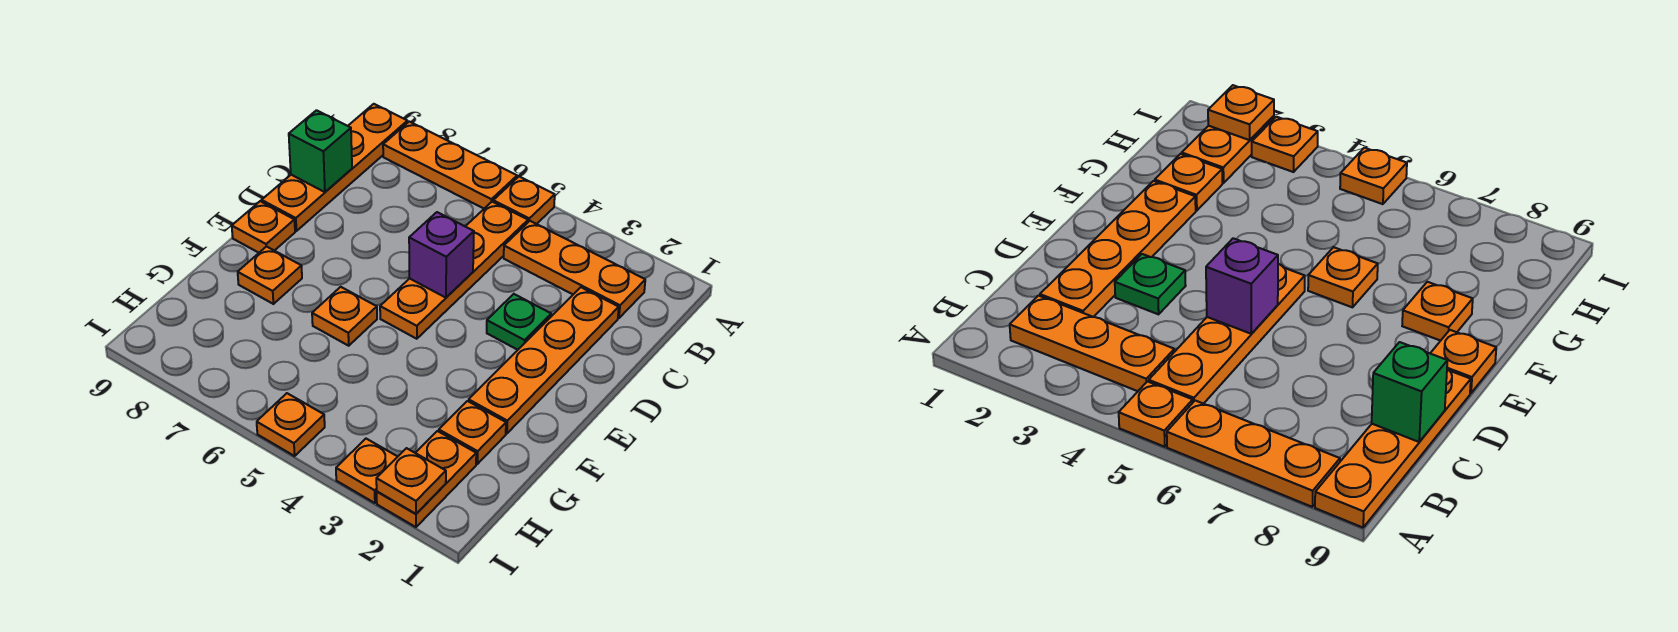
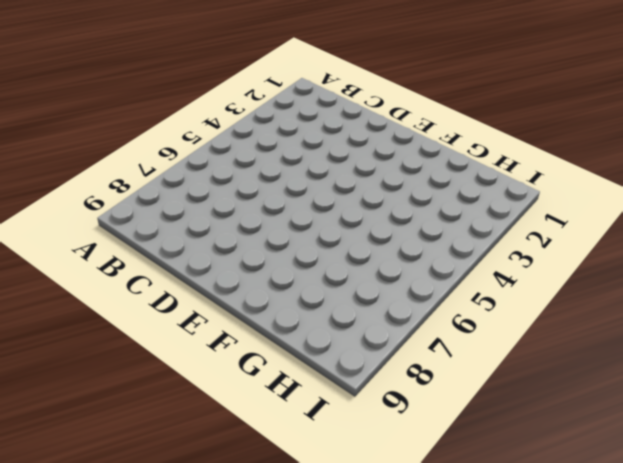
none -> orange 1x1 plate [493,177,555,224]
none -> orange 1x3 plate [383,122,517,208]
none -> orange 1x4 plate [262,104,407,231]

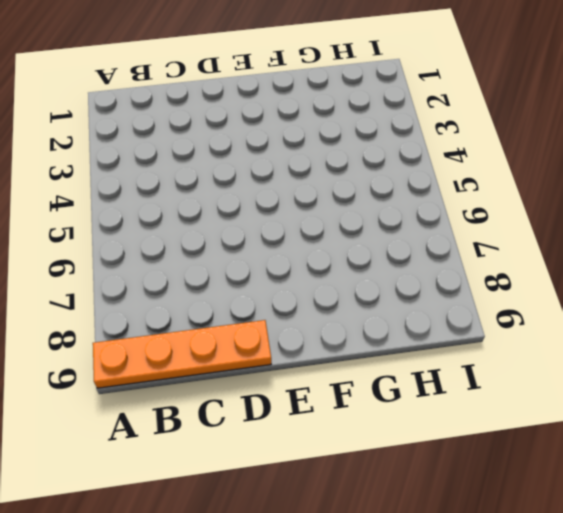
none -> orange 1x1 plate [493,177,555,224]
none -> orange 1x3 plate [383,122,517,208]
none -> orange 1x3 plate [504,221,645,318]

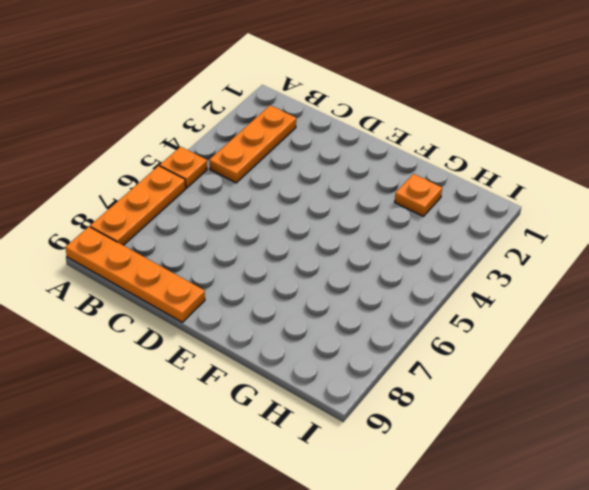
none -> orange 1x4 plate [380,202,528,339]
none -> orange 1x4 plate [469,287,619,434]
none -> green 1x1 plate [487,294,551,350]

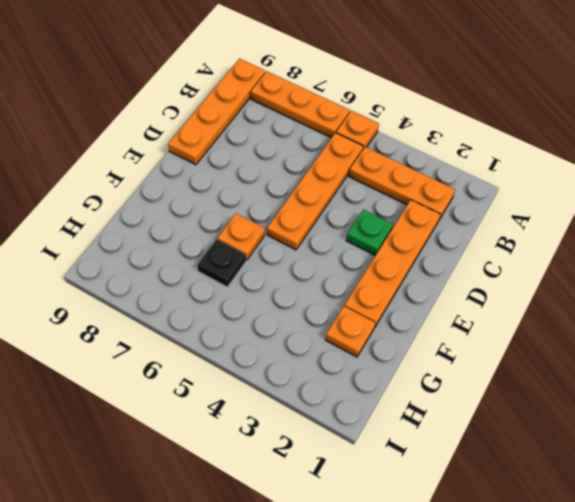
black 1x1 plate [197,239,246,287] -> none
none -> orange 1x1 plate [232,201,295,253]
none -> orange 1x1 plate [238,246,302,304]
none -> orange 1x2 plate [377,431,476,527]

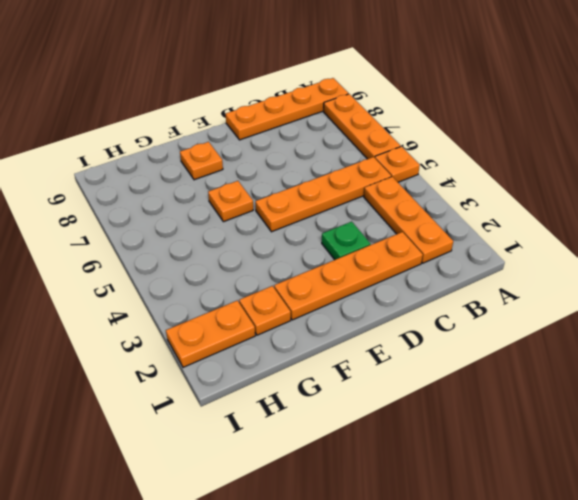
none -> orange 1x1 plate [232,201,295,253]
none -> orange 1x1 plate [336,439,398,503]
none -> orange 1x1 plate [257,393,325,456]

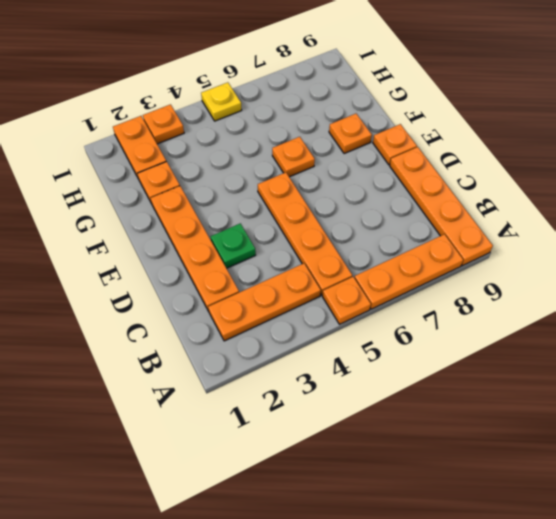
yellow 1x1 plate [201,82,242,121] -> orange 1x1 plate [257,393,325,456]
none -> green 1x1 brick [289,110,352,192]
none -> purple 1x1 brick [409,212,474,298]
none -> orange 1x1 plate [376,448,446,514]

